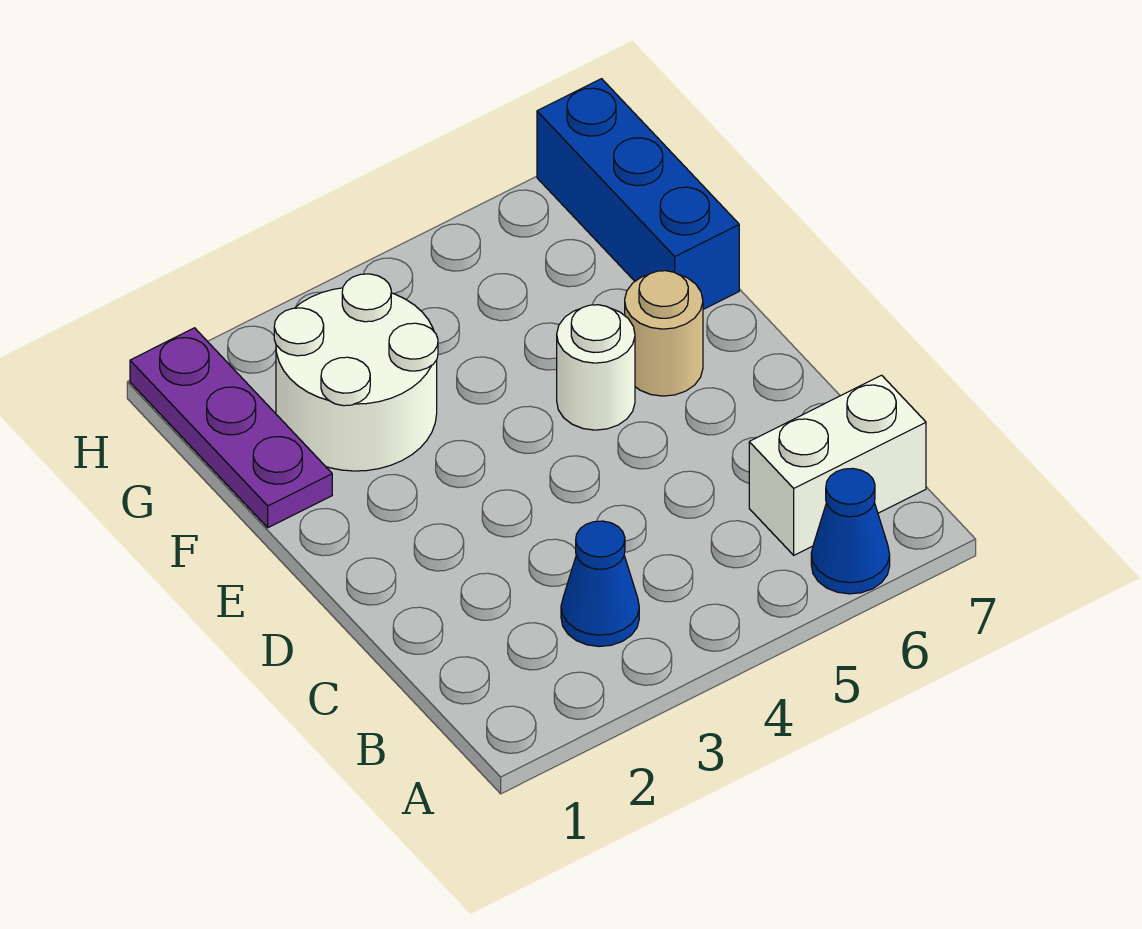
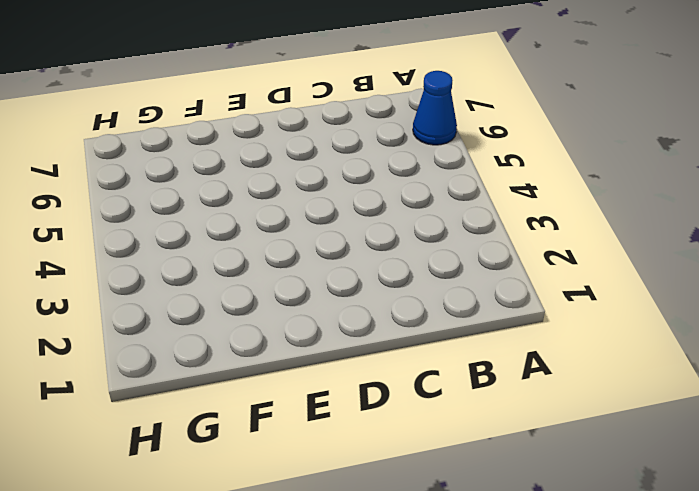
none -> blue 1x1 cone [561,521,639,647]
none -> white 1x2 brick [749,375,926,555]

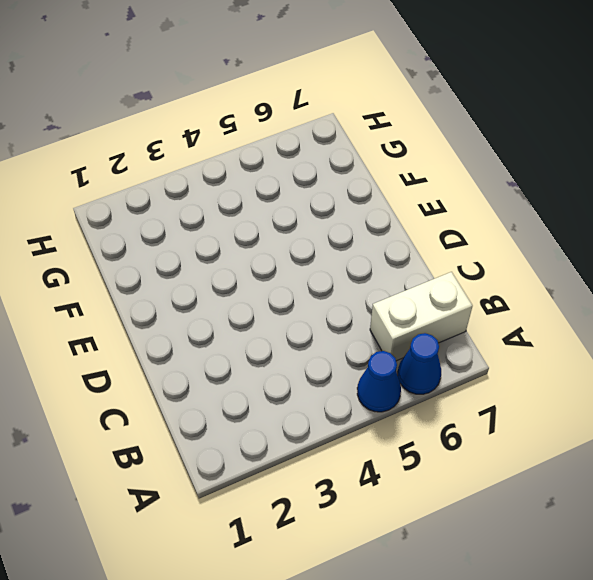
blue 1x1 cone [357,351,401,412] -> blue 1x1 cone moved to [561,521,639,647]
none -> white 1x1 round brick [557,305,635,430]
none -> tan 1x1 round brick [625,271,703,396]

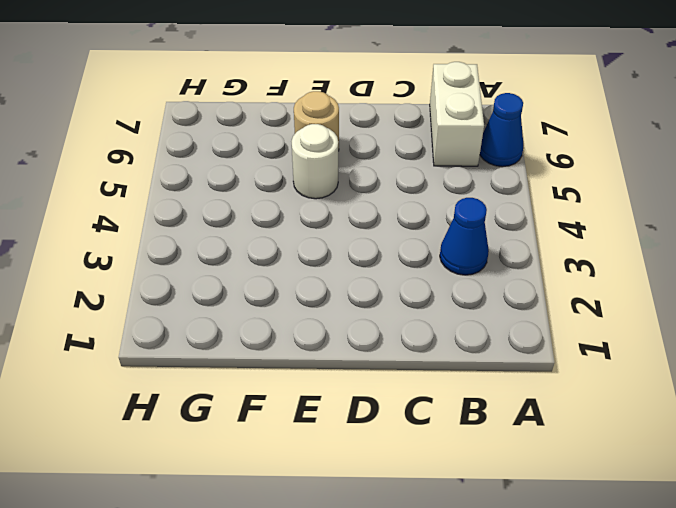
none -> purple 1x3 plate [130,328,332,528]
none -> white 2x2 round brick [274,274,438,471]

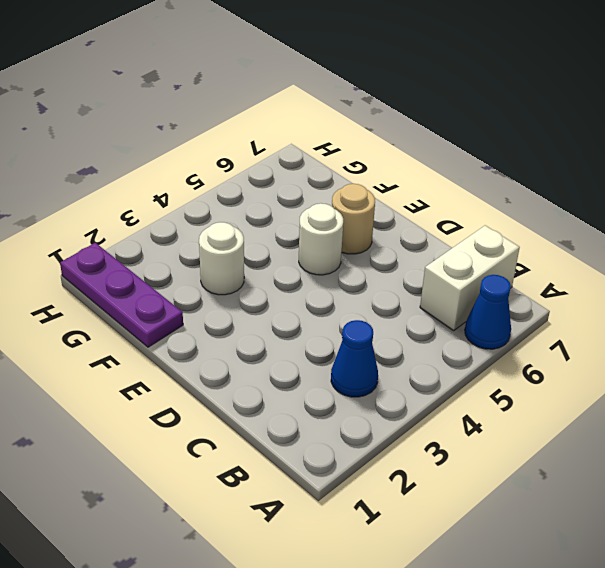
white 1x1 round brick [199,222,244,295] -> white 2x2 round brick [274,274,438,471]
none -> blue 1x3 brick [537,79,739,309]

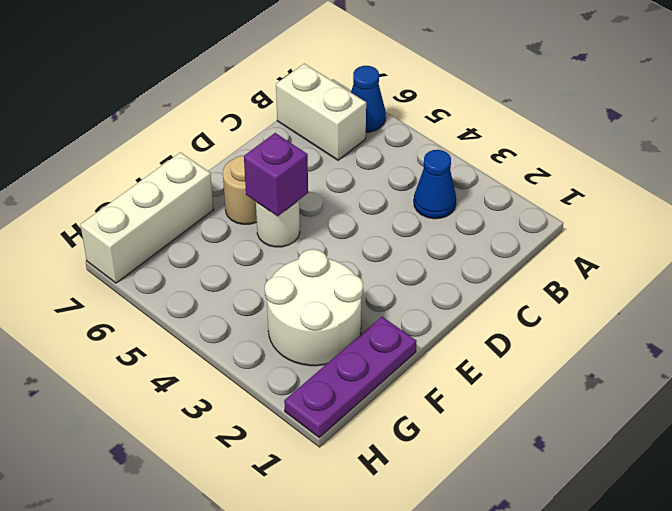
purple 1x1 brick [244,133,308,216] -> none
white 1x3 brick [80,152,214,283] -> blue 1x3 brick [537,79,739,309]

